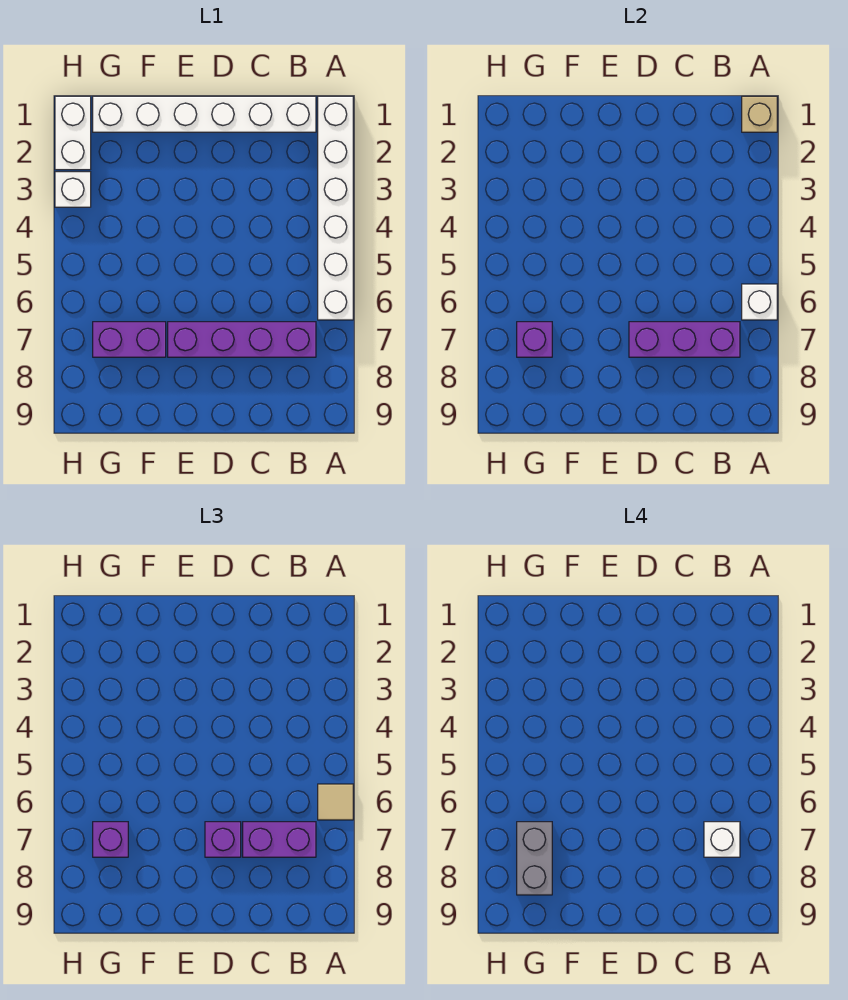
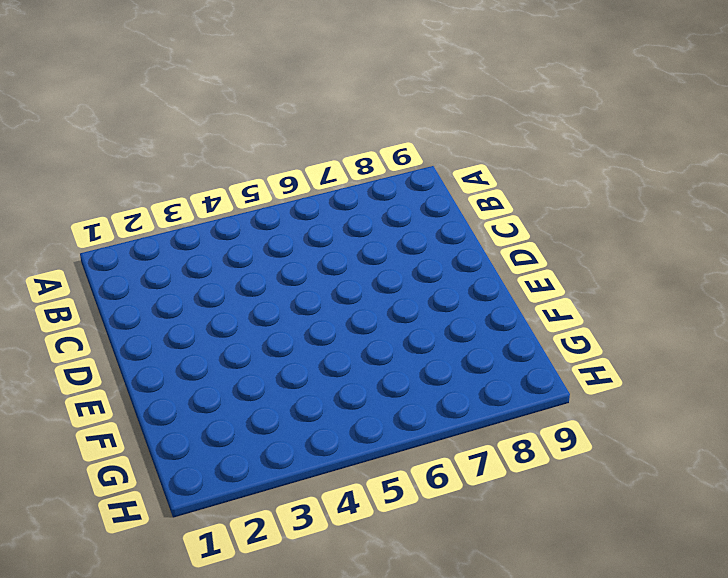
none -> white 1x6 brick [318,96,353,320]
none -> white 1x6 brick [93,96,316,132]
none -> purple 1x4 brick [168,322,316,357]

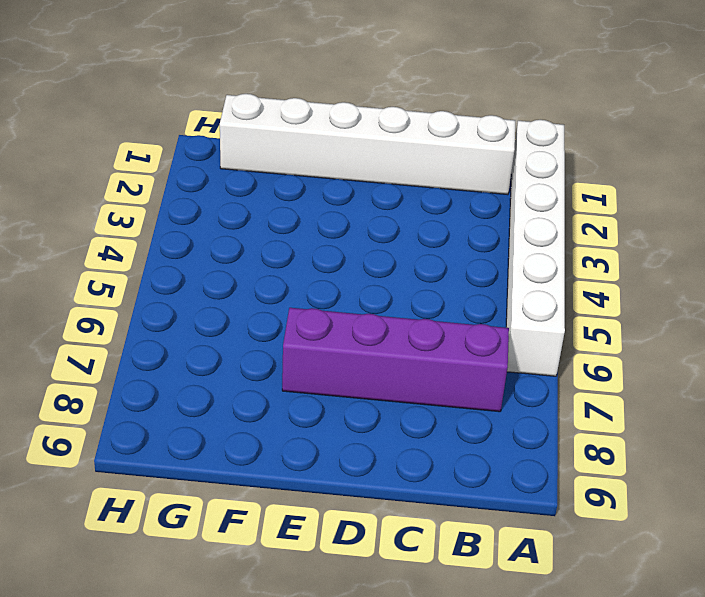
none -> purple 1x2 brick [93,322,166,357]
none -> white 1x2 brick [55,96,91,170]
none -> white 1x1 brick [55,172,91,207]

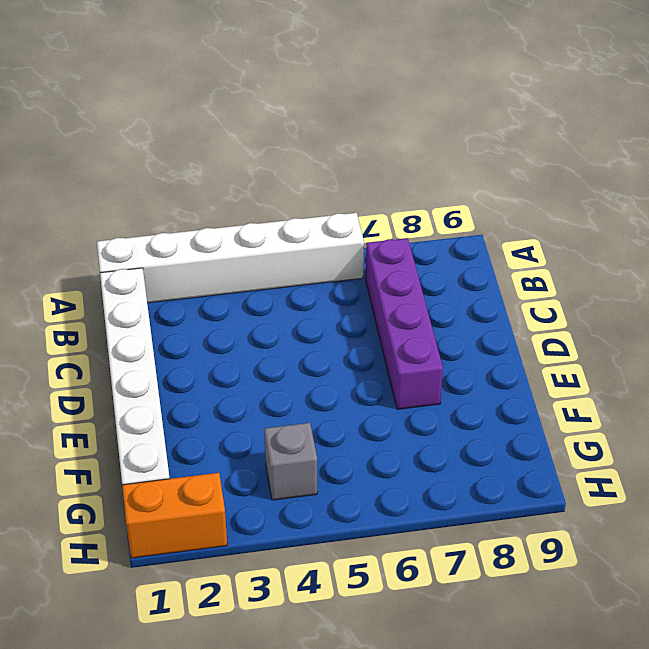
grey 1x1 brick [264,423,317,500] -> none
orange 1x2 brick [122,473,227,558] -> white 1x2 brick [55,96,91,170]
none -> purple 1x2 brick [93,322,166,357]
none -> white 1x1 brick [55,172,91,207]
none -> tan 1x1 brick [742,96,777,132]

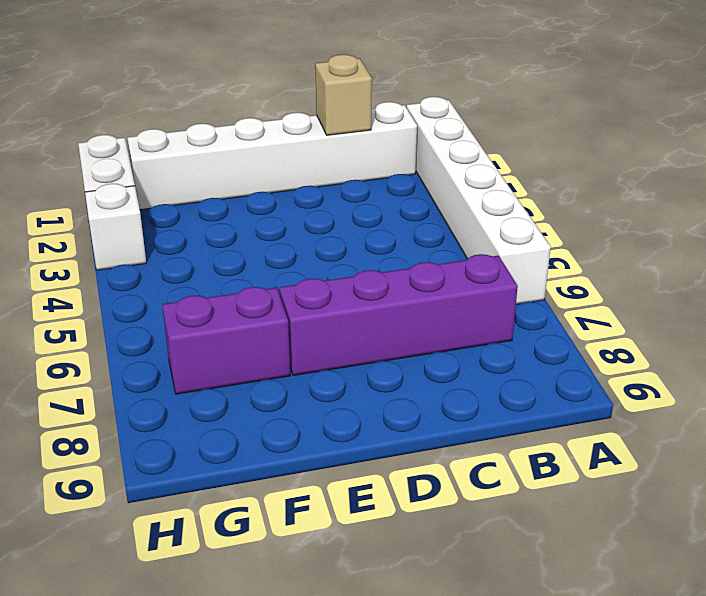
tan 1x1 brick [315,55,372,135] -> tan 1x1 brick moved to [742,96,777,132]
none -> white 1x1 brick [742,284,777,320]
none -> purple 1x3 brick [629,322,740,357]
none -> purple 1x1 brick [517,322,552,357]

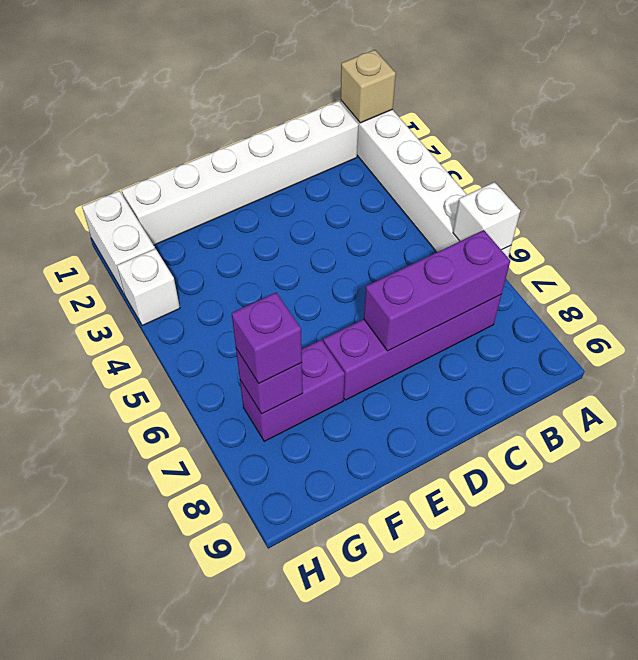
none -> tan 1x1 tile [318,784,353,820]
none -> purple 1x2 brick [243,822,316,857]
none -> purple 1x1 brick [205,822,241,857]

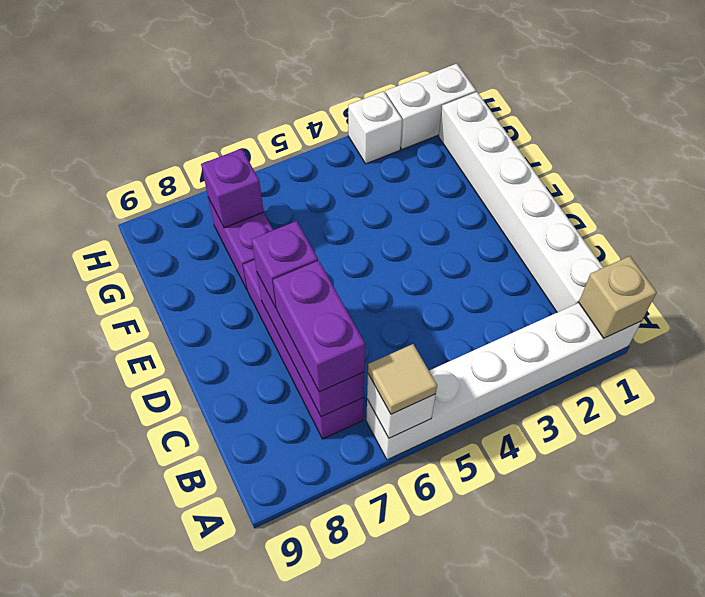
none -> purple 1x1 brick [93,822,128,857]
none -> white 1x1 brick [704,822,740,857]
none -> grey 1x2 brick [517,822,552,895]

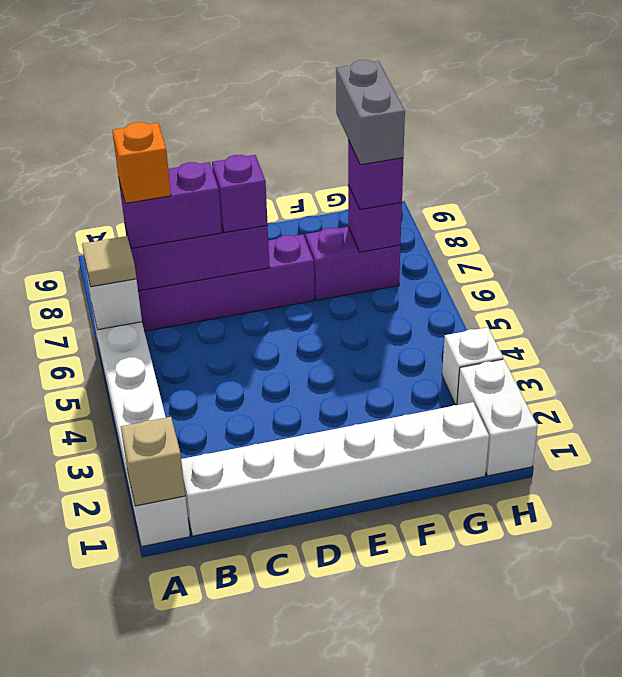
orange 1x1 brick [112,122,171,203] -> white 1x1 brick [704,822,740,857]

